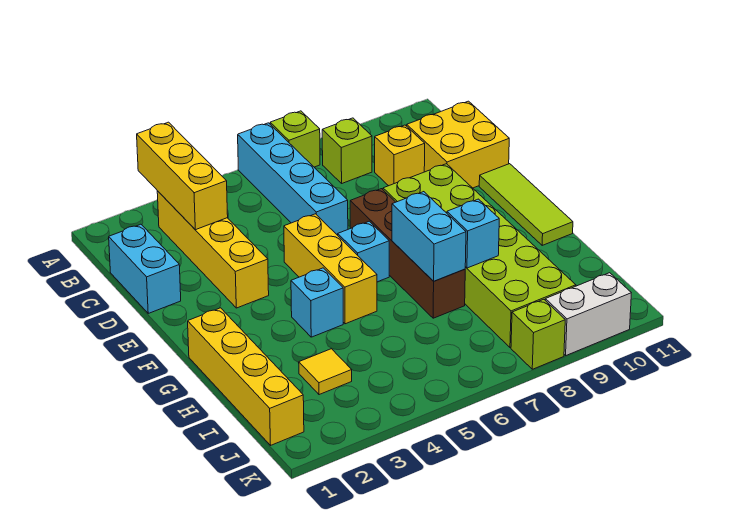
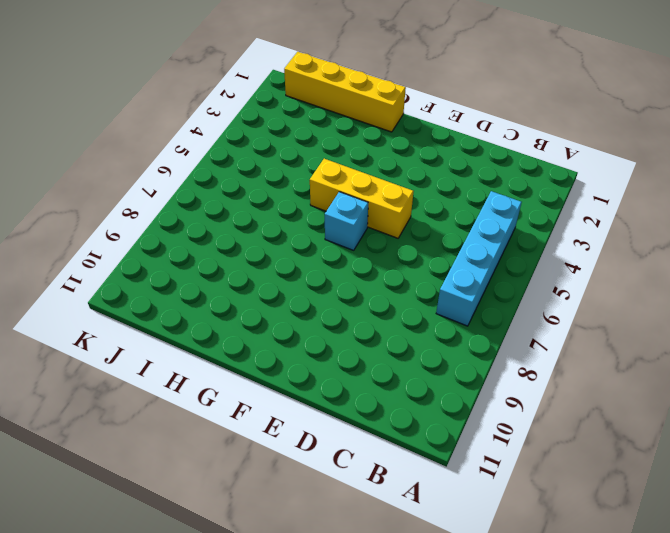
cyan 1x4 brick [436,191,522,326] -> cyan 1x4 brick turned to [238,123,348,235]
none -> lime 1x1 brick [270,111,320,167]
none -> yellow 1x4 brick [157,191,269,308]
none -> lime 1x1 brick [322,118,372,183]

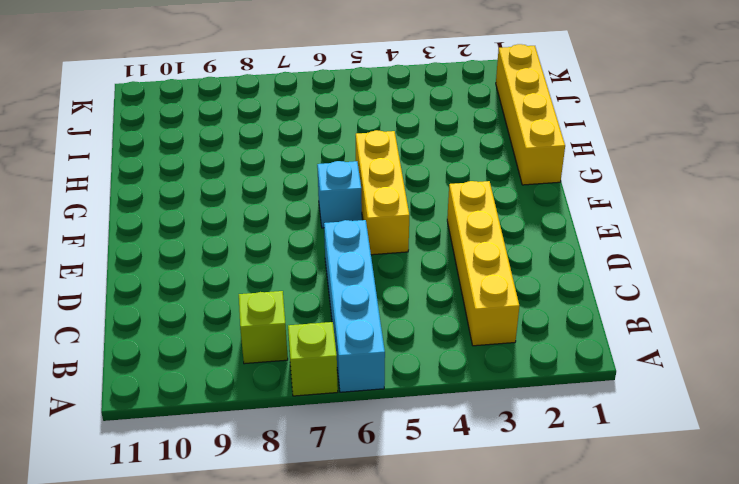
none -> cyan 1x2 brick [109,224,181,313]
none -> yellow 1x1 brick [375,125,425,186]
none -> yellow 2x2 brick [407,101,509,188]

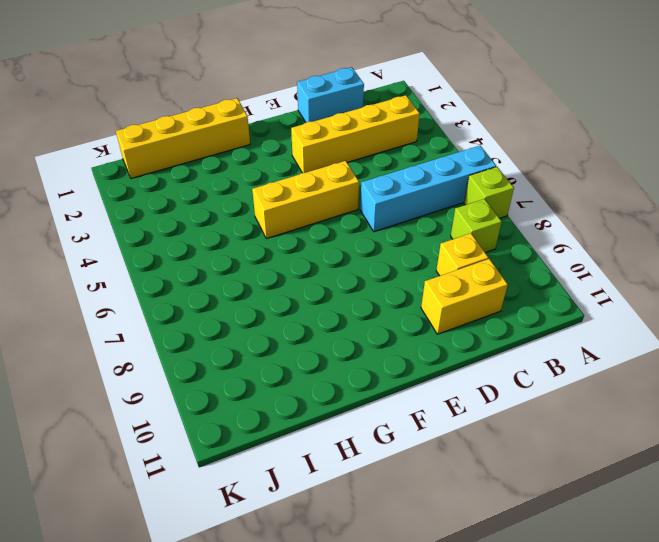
yellow 1x2 brick [421,259,508,334] -> yellow 2x2 brick [407,101,509,188]
none -> brown 1x4 brick [350,189,465,318]
none -> lime 2x6 brick [383,164,576,348]
none -> lime 1x3 tile [479,164,573,245]

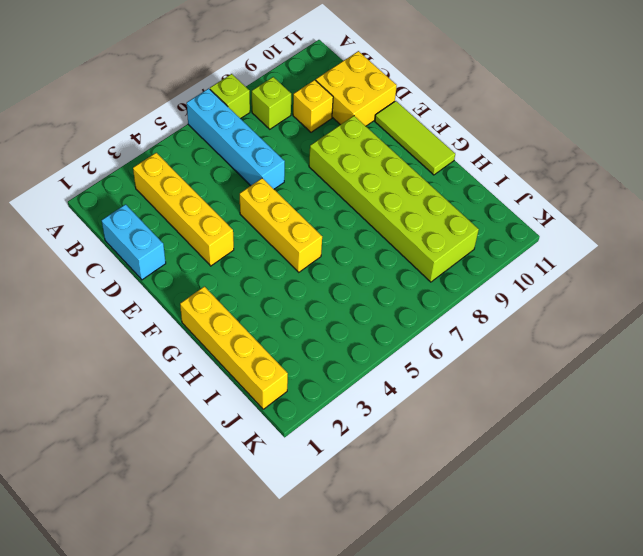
none -> brown 1x4 brick [350,189,465,318]
none -> cyan 1x1 brick [338,221,389,282]
none -> cyan 1x1 brick [291,268,343,337]

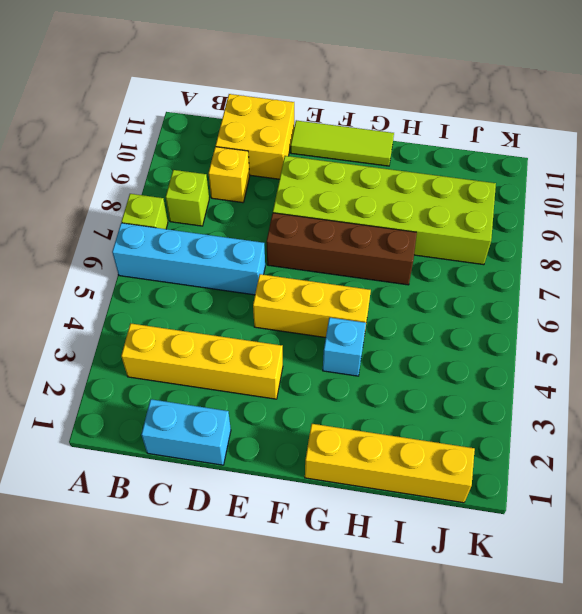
none -> cyan 1x1 brick [338,221,389,282]
none -> yellow 1x1 tile [299,349,352,395]
none -> lime 1x1 brick [511,299,565,369]

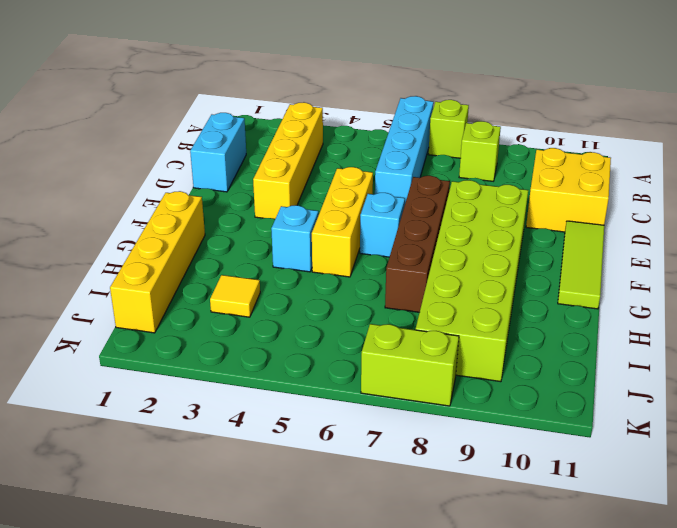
lime 1x2 brick [361,324,459,406] -> lime 1x1 brick [511,299,565,369]
none -> yellow 1x1 brick [375,125,425,186]
none -> white 1x2 brick [545,273,631,355]
none -> yellow 1x3 brick [137,122,228,230]

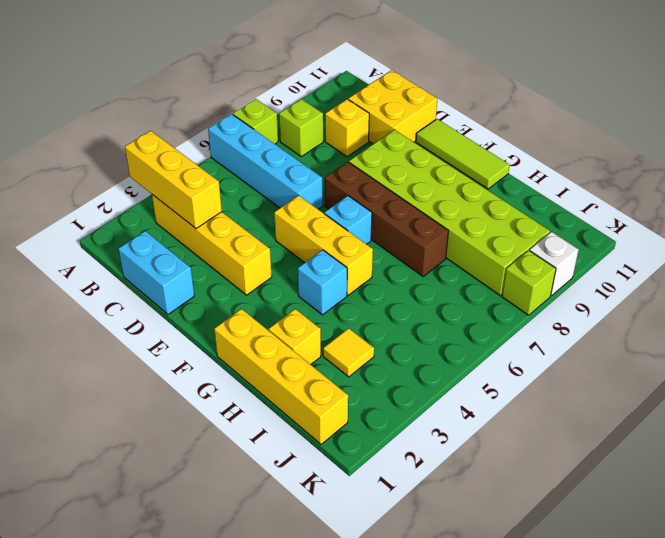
yellow 1x1 brick [269,309,321,365] -> none
white 1x1 brick [530,232,579,296] -> white 1x2 brick [545,273,631,355]
none -> cyan 1x2 brick [392,192,466,281]
none -> cyan 1x1 brick [447,199,499,268]

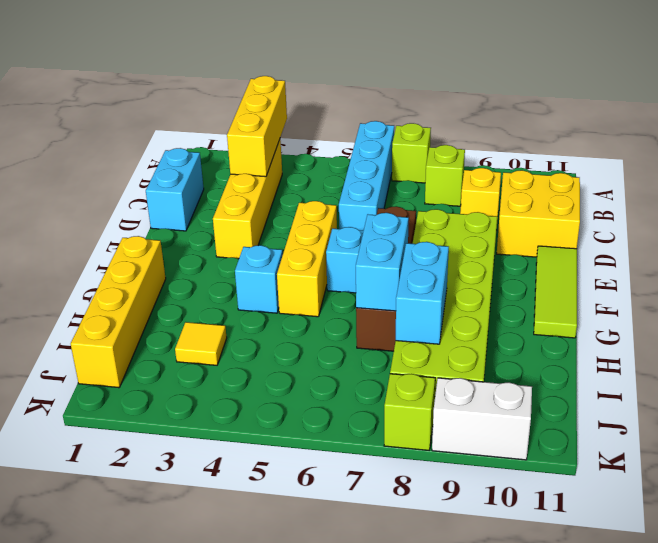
cyan 1x2 brick [396,242,449,344] -> cyan 1x1 brick [447,199,499,268]

